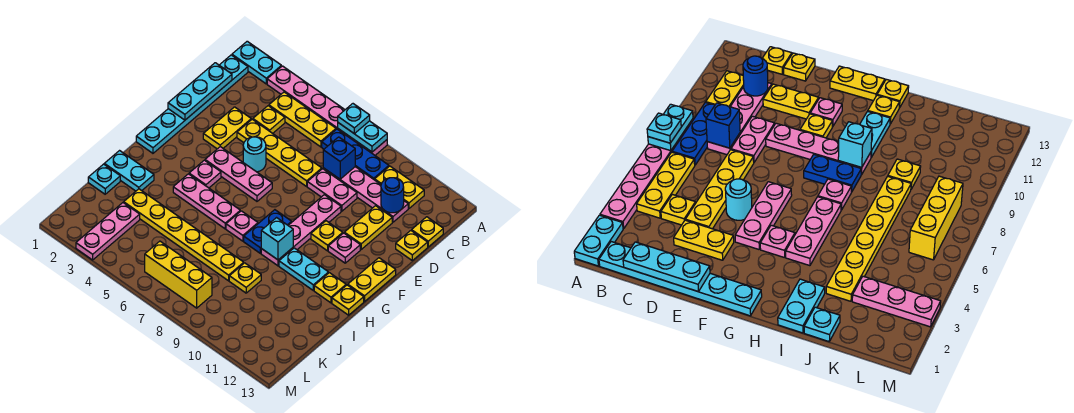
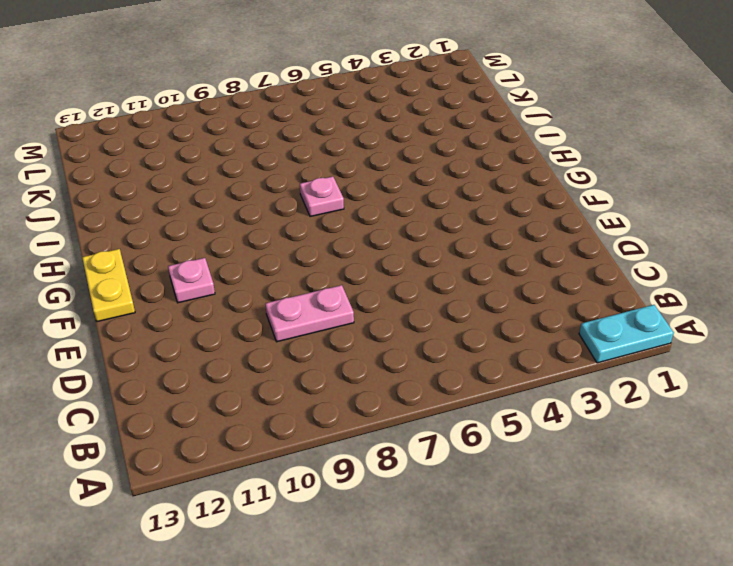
none -> pink 1x6 plate [267,66,387,155]
none -> cyan 1x6 plate [136,55,248,153]
none -> yellow 1x3 plate [269,92,336,147]
none -> blue 1x3 plate [322,129,389,180]

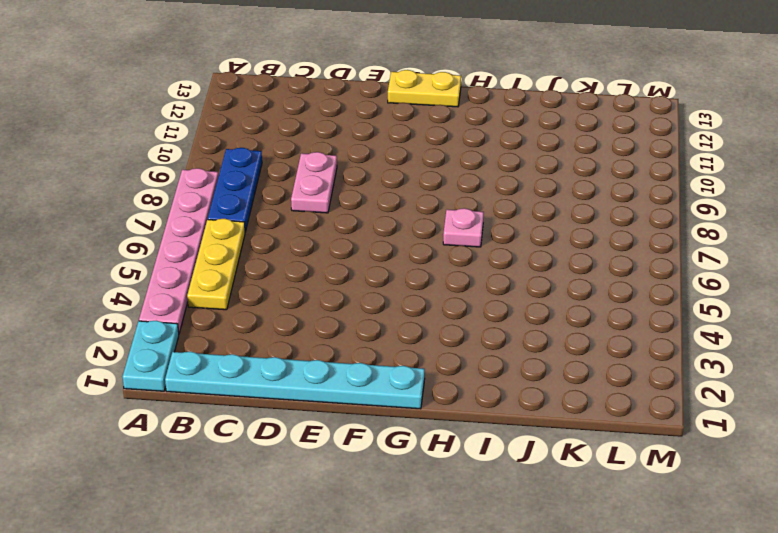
none -> yellow 1x2 plate [375,166,424,208]
none -> yellow 1x1 plate [253,106,285,133]
none -> pink 1x4 plate [323,167,408,222]
none -> yellow 1x1 plate [412,217,443,247]

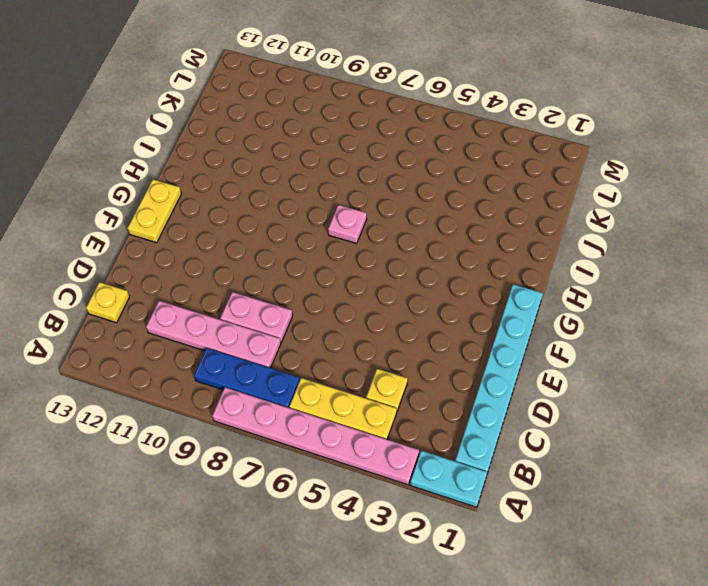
none -> yellow 1x2 plate [375,166,424,208]
none -> yellow 1x2 plate [203,107,251,149]
none -> yellow 1x4 plate [237,119,322,186]
none -> yellow 1x2 plate [344,206,392,249]

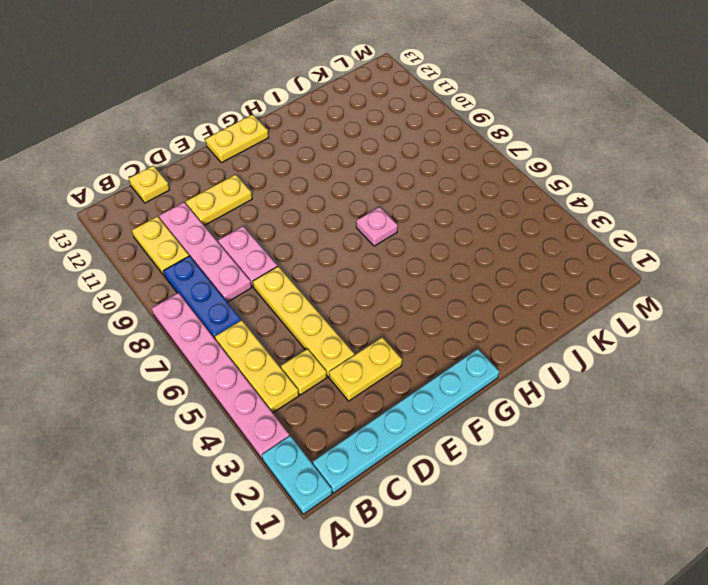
none -> yellow 1x1 plate [396,231,428,260]
none -> cyan 1x1 round brick [243,137,266,172]
none -> pink 1x4 plate [261,195,341,266]
none -> pink 1x3 plate [205,147,272,201]

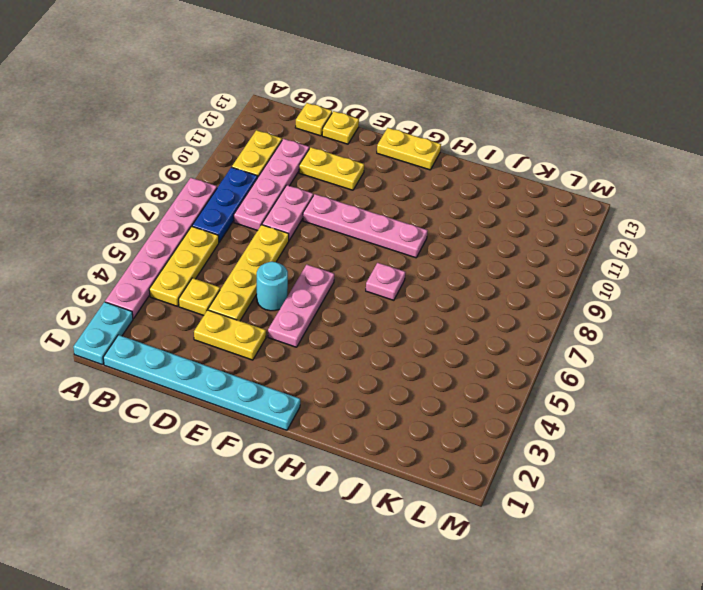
none -> yellow 1x1 plate [311,221,343,251]
none -> pink 1x1 plate [328,233,360,263]
none -> pink 1x1 plate [189,160,221,188]
none -> blue 1x2 plate [244,210,292,253]

